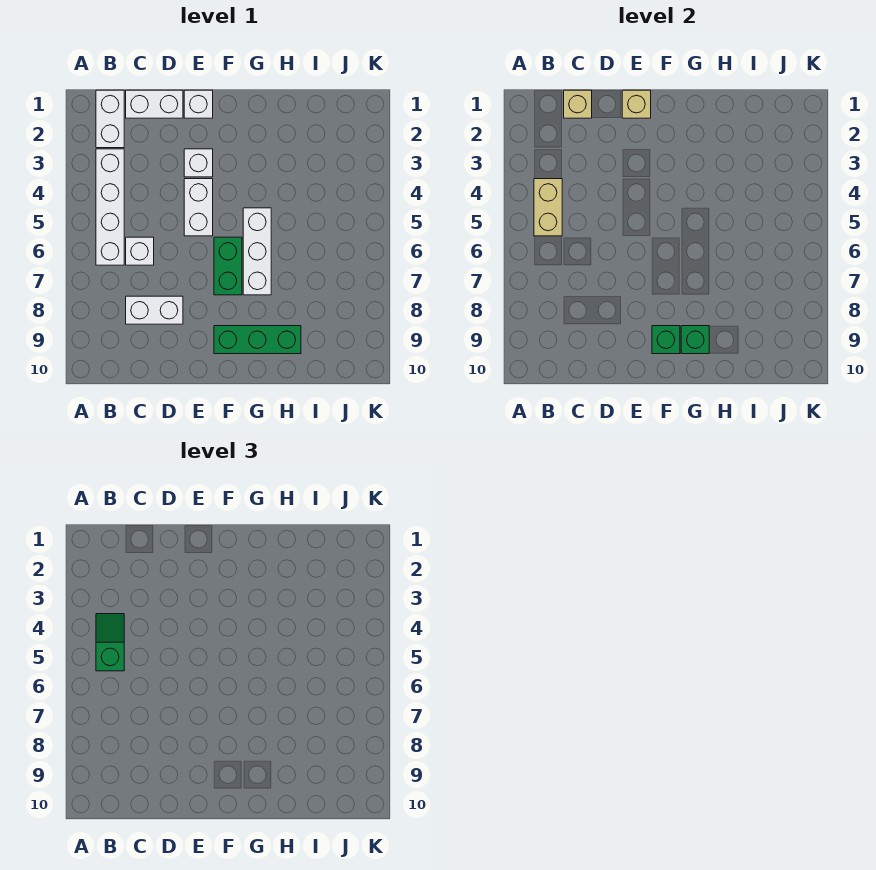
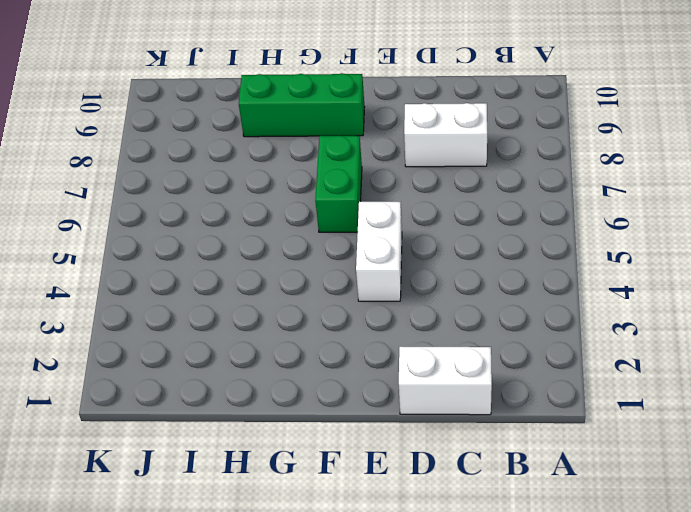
none -> white 1x2 brick [96,90,124,148]
none -> white 1x4 brick [96,149,124,265]
none -> white 1x1 brick [126,237,154,265]

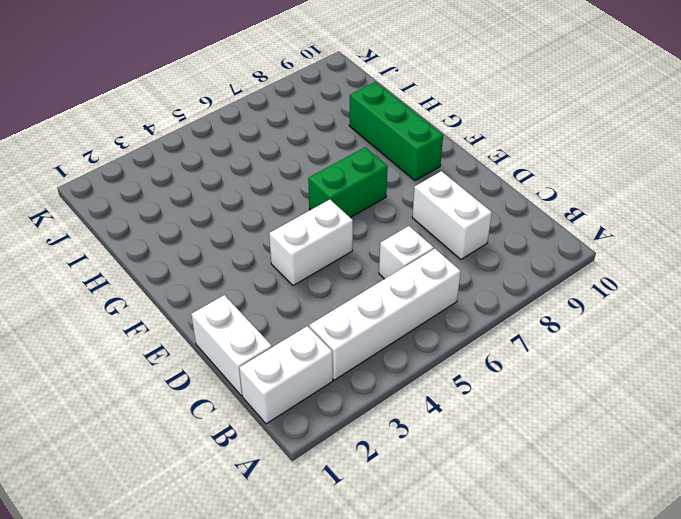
none -> white 1x1 brick [184,90,213,118]
none -> white 1x1 brick [184,149,213,177]
none -> white 1x3 brick [243,208,271,295]

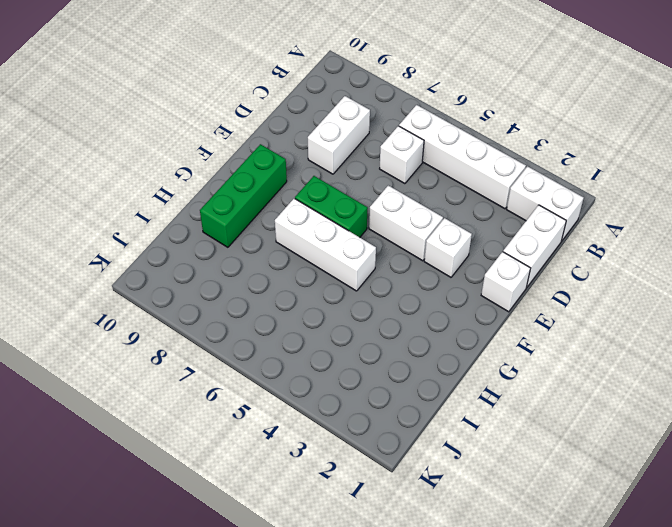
none -> tan 1x2 brick [534,179,562,236]
none -> tan 1x1 brick [564,90,592,118]
none -> tan 1x1 brick [622,90,651,118]

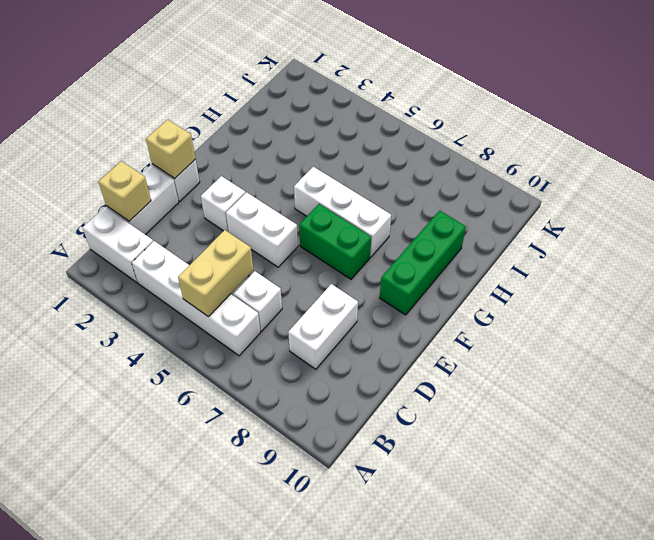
tan 1x2 brick [178,230,253,317] -> tan 1x2 brick turned to [534,179,562,236]
none -> green 1x1 brick [652,326,680,354]
none -> green 1x1 brick [681,326,709,354]
none -> green 1x2 slope [96,614,124,671]

